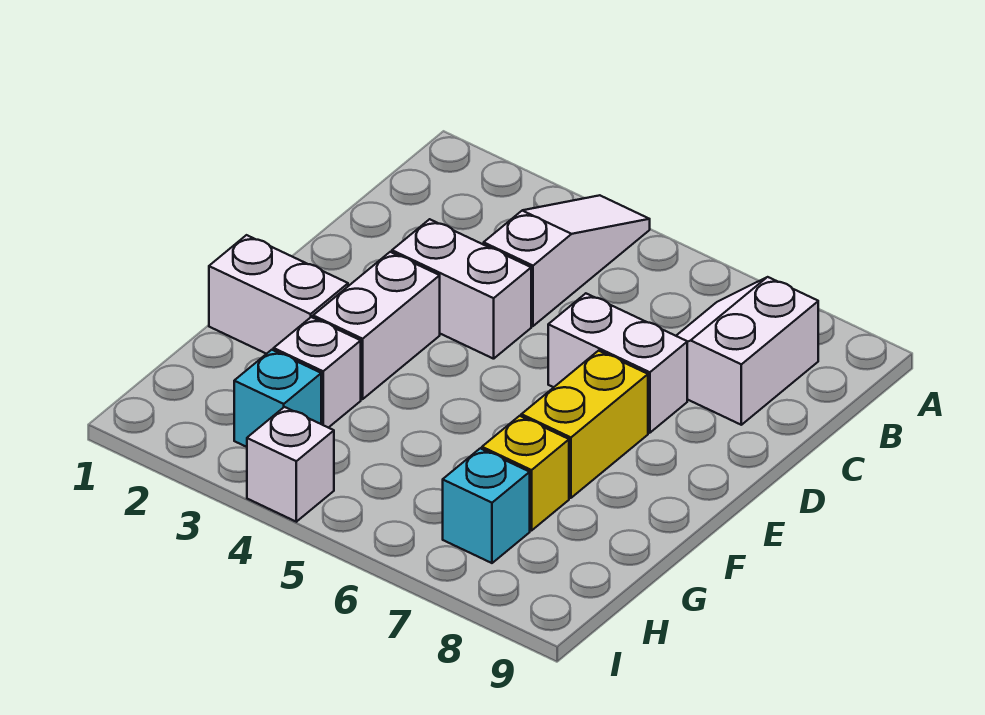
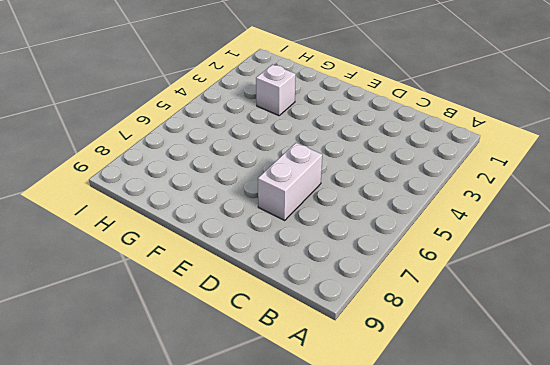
none -> white 1x3 slope [484,195,650,326]
none -> white 2x2 slope [676,277,818,425]
none -> white 1x2 brick [392,219,531,359]

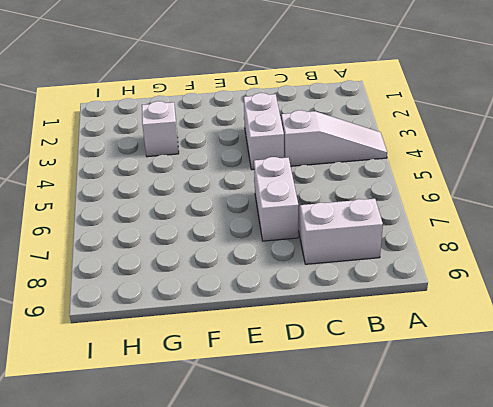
none -> white 1x2 brick [313,252,440,399]
none -> yellow 1x2 brick [521,351,648,498]
none -> white 1x2 brick [209,235,348,354]

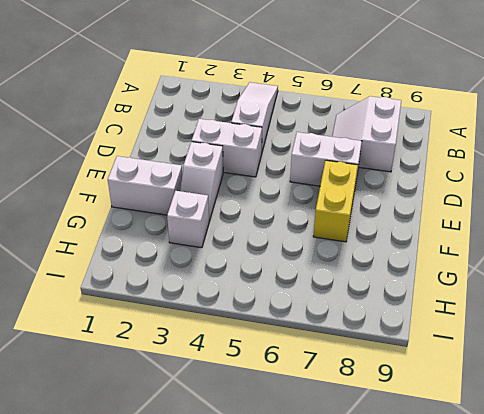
white 1x2 slope [180,142,223,221] -> white 1x2 brick [313,252,440,399]
none -> yellow 1x1 brick [482,416,569,531]
none -> cyan 1x1 brick [234,350,321,447]
none -> cyan 1x1 brick [443,448,530,563]

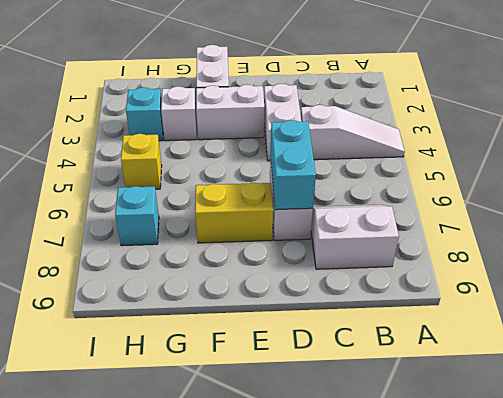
cyan 1x2 brick [270,120,316,210] -> none
yellow 1x1 brick [121,134,162,189] -> yellow 1x1 brick moved to [482,416,569,531]
none -> white 1x1 brick [247,407,334,522]

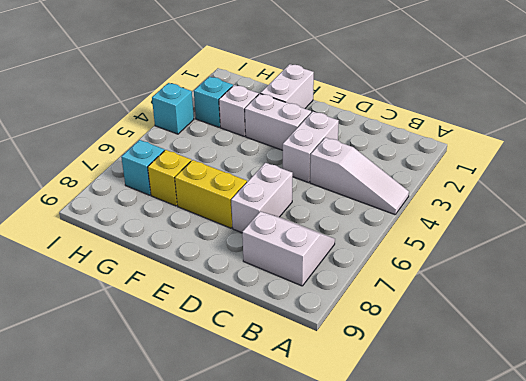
cyan 1x1 brick [152,83,194,134] -> white 1x1 brick [247,407,334,522]

